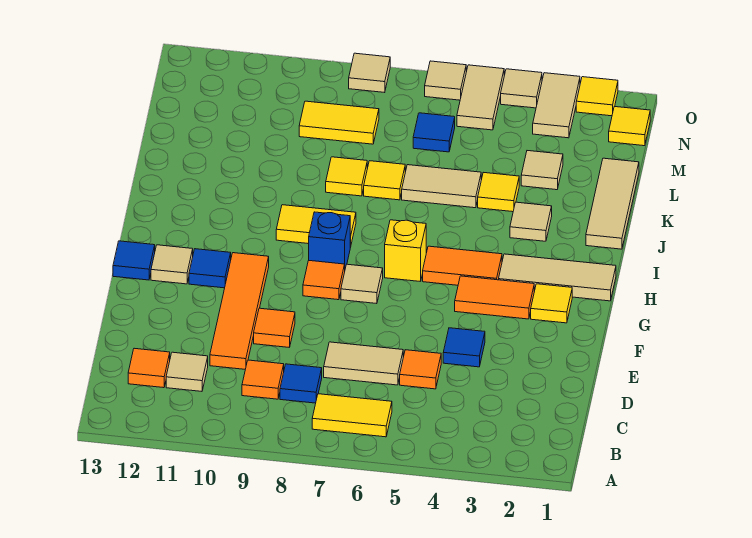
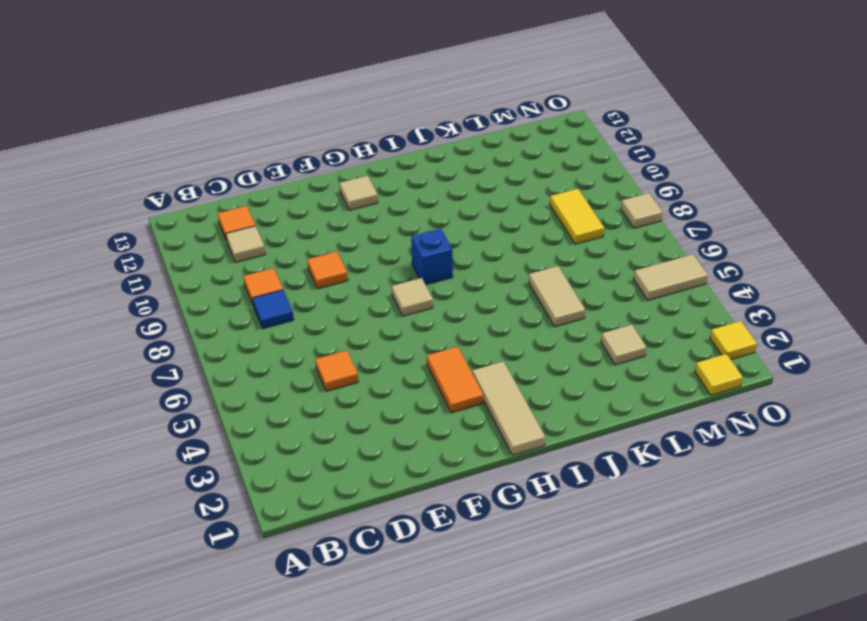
none -> yellow 1x2 tile [312,394,392,437]
none -> tan 1x2 tile [324,342,403,385]
none -> orange 1x4 tile [210,253,269,369]
none -> blue 1x1 tile [443,328,485,367]

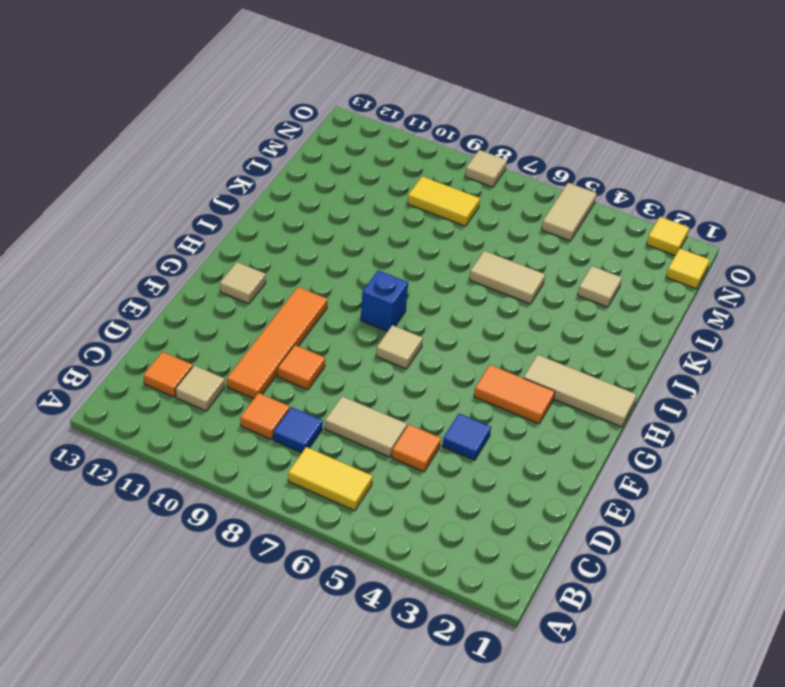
none -> yellow 1x1 tile [531,284,572,323]
none -> orange 1x1 tile [303,260,345,300]
none -> blue 1x1 tile [189,249,231,288]
none -> blue 1x1 tile [113,241,155,280]

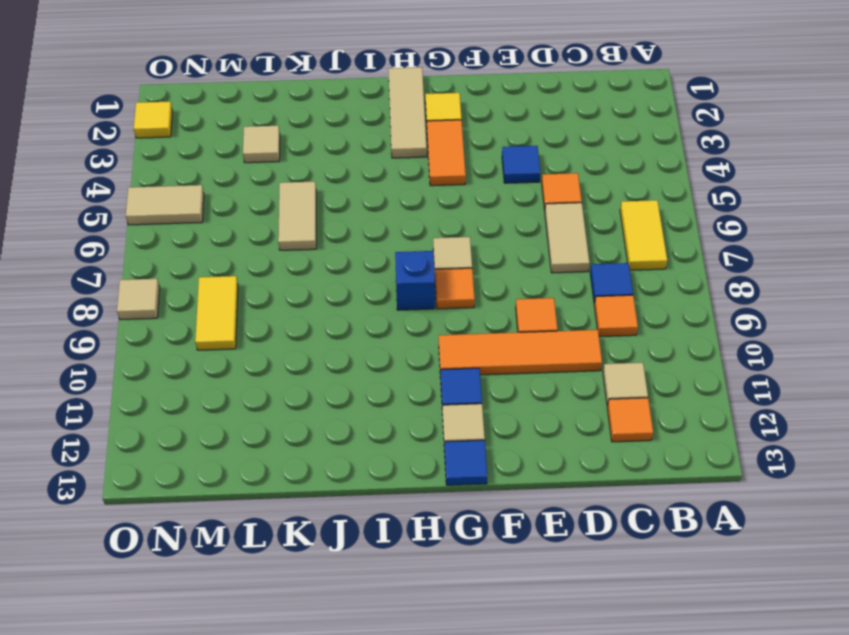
none -> orange 1x2 tile [423,246,502,285]
none -> yellow 1x1 brick [385,220,426,282]
none -> yellow 1x2 tile [276,205,356,248]
none -> tan 1x3 tile [586,158,639,249]

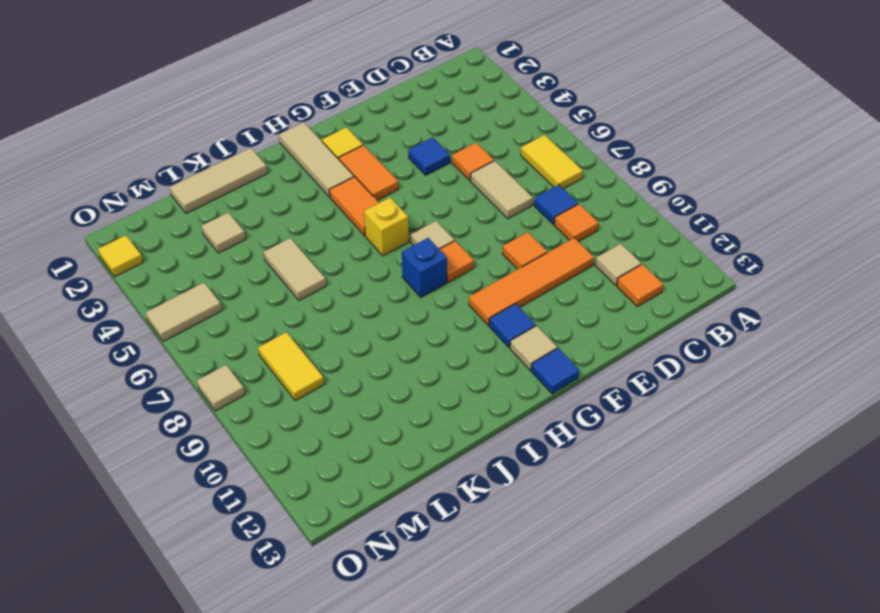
none -> yellow 1x2 tile [276,205,356,248]
none -> tan 1x1 tile [510,202,552,241]
none -> yellow 1x1 tile [478,172,519,212]
none -> yellow 1x1 tile [364,161,405,200]

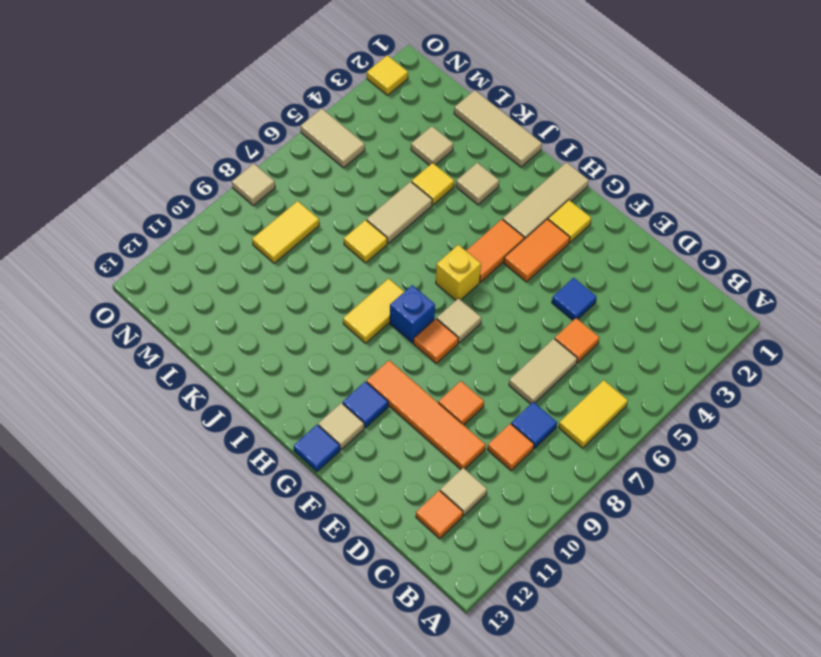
none -> yellow 1x1 tile [326,157,367,196]
none -> blue 1x1 tile [413,113,455,152]
none -> yellow 1x1 tile [609,106,650,146]
none -> tan 1x2 tile [533,73,580,138]

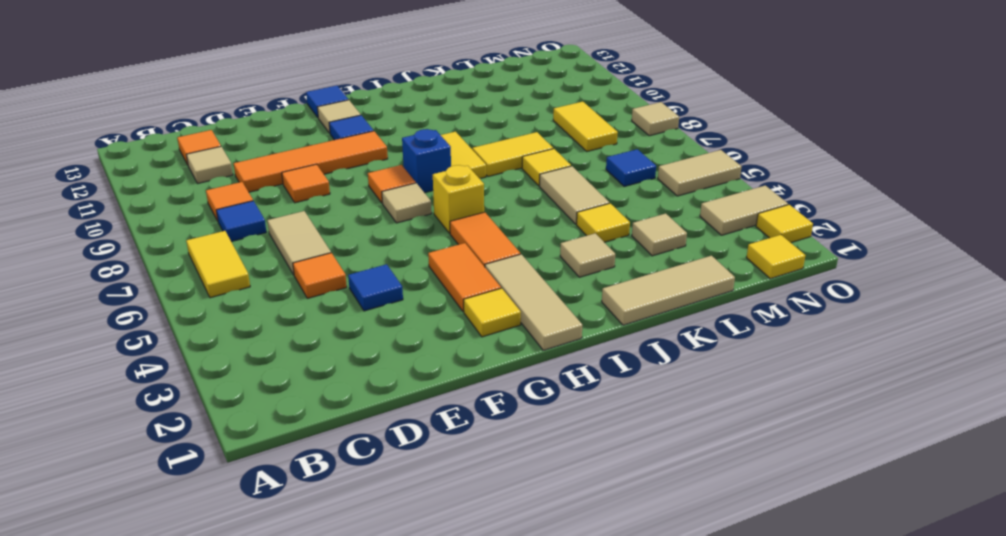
yellow 1x2 tile [472,132,553,177] -> yellow 1x1 tile [326,157,367,196]
none -> tan 1x1 tile [501,69,542,108]
none -> tan 1x1 tile [425,61,466,100]

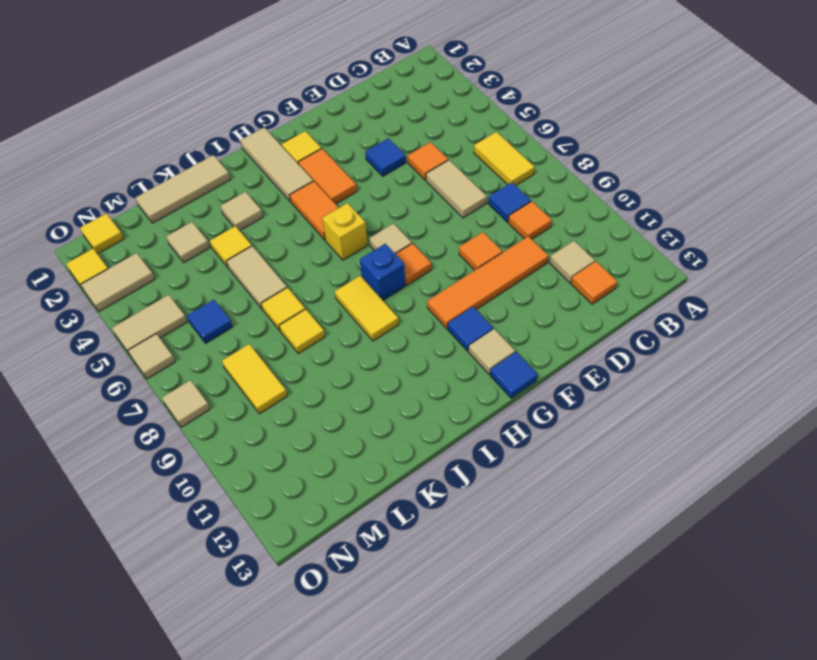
none -> tan 1x1 tile [501,69,542,108]

